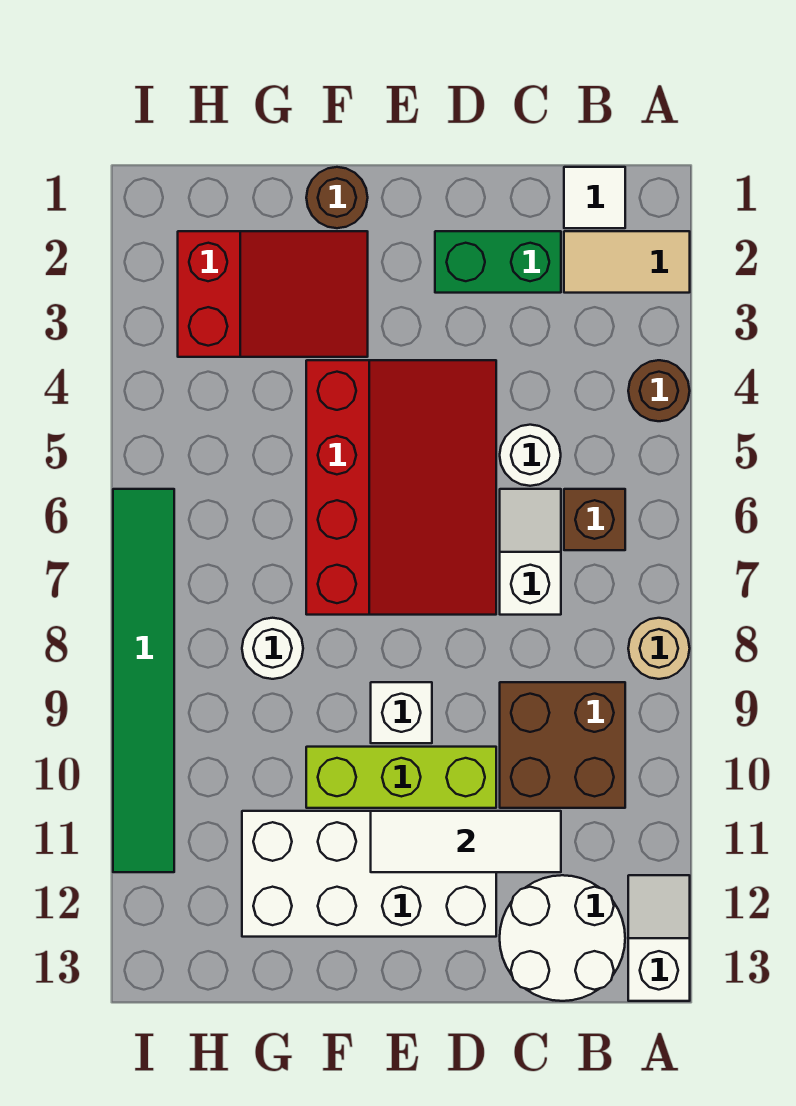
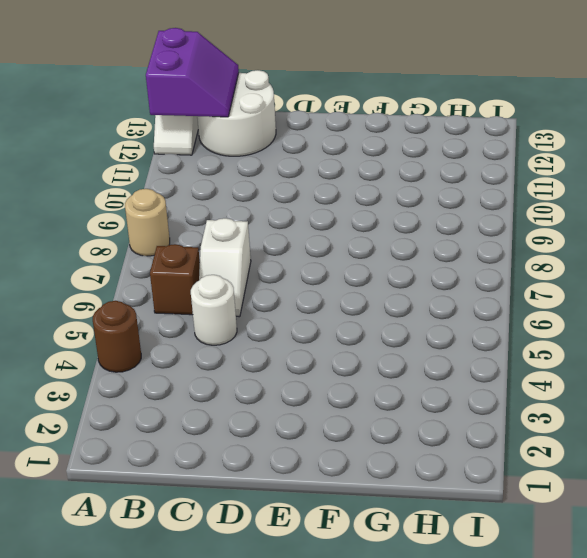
purple 2x2 slope [146,28,239,117] -> none
none -> tan 1x2 tile [564,231,690,293]
none -> white 1x1 tile [564,167,625,228]
none -> brown 2x2 brick [500,682,625,808]

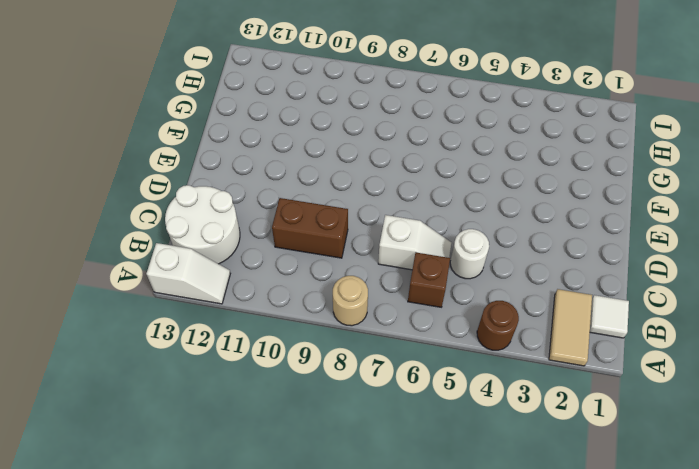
brown 1x2 brick [272,198,348,258] -> brown 2x2 brick [500,682,625,808]
none -> green 1x2 brick [435,231,561,293]
none -> red 3x4 slope [306,360,496,615]
none -> lime 1x3 brick [306,747,496,808]

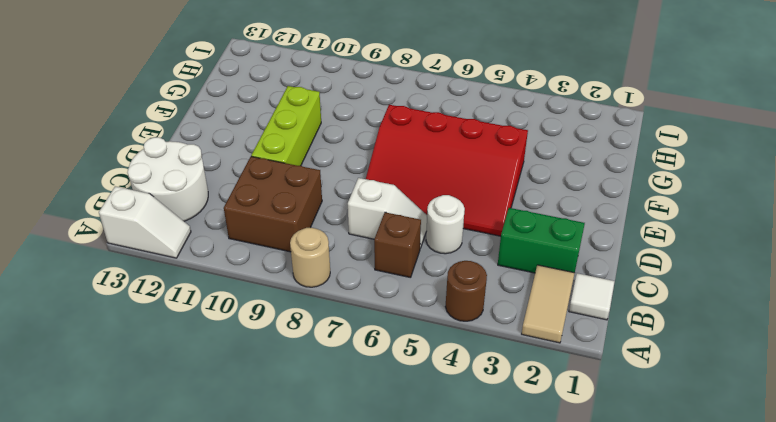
green 1x2 brick [498,208,585,273] -> green 1x2 brick turned to [435,231,561,293]
none -> white 2x4 brick [242,811,496,937]
none -> white 1x1 brick [371,682,432,743]
none -> brown 1x1 round brick [306,167,368,228]

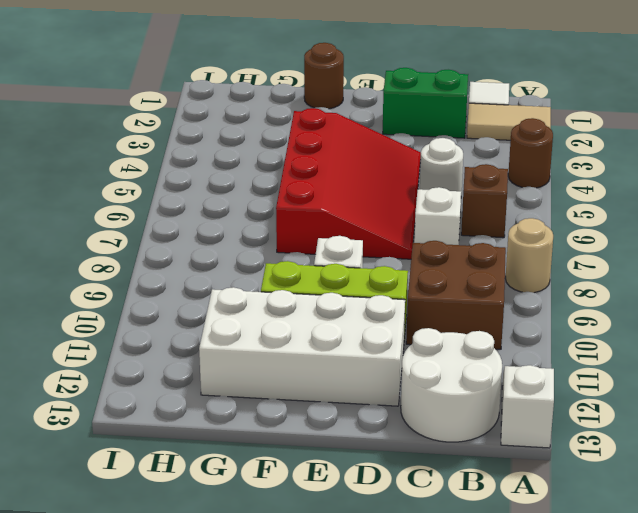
none -> red 2x3 slope [178,231,368,357]
none -> white 1x1 round brick [242,618,303,679]
none -> green 1x6 tile [113,489,174,872]

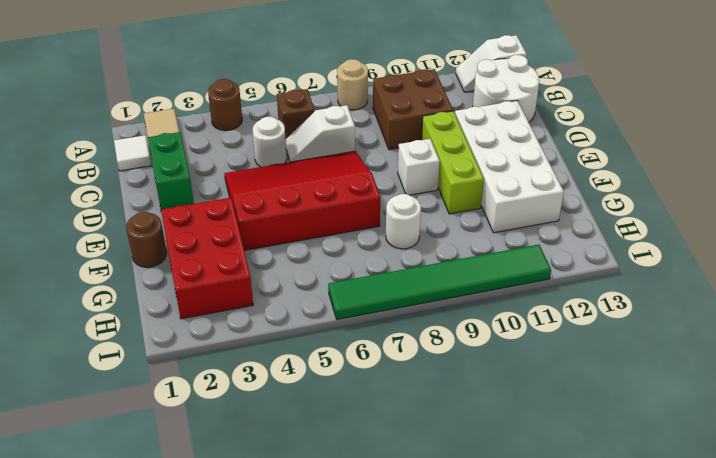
red 2x3 brick [161,198,253,319] -> red 2x3 slope [178,231,368,357]
none -> white 1x3 tile [371,811,561,872]

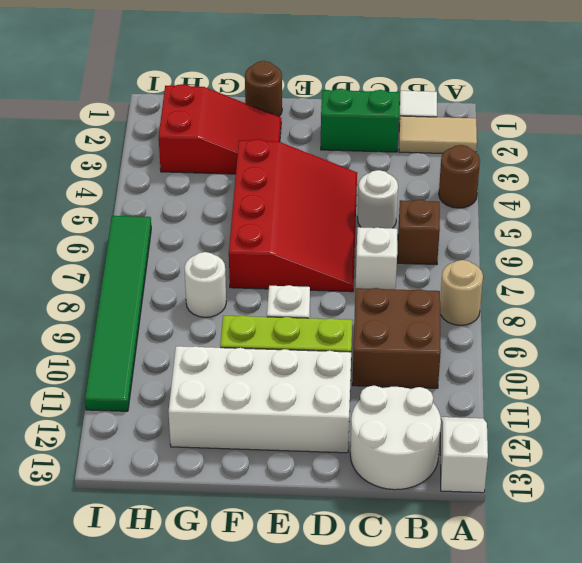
none -> white 1x3 tile [371,811,561,872]

